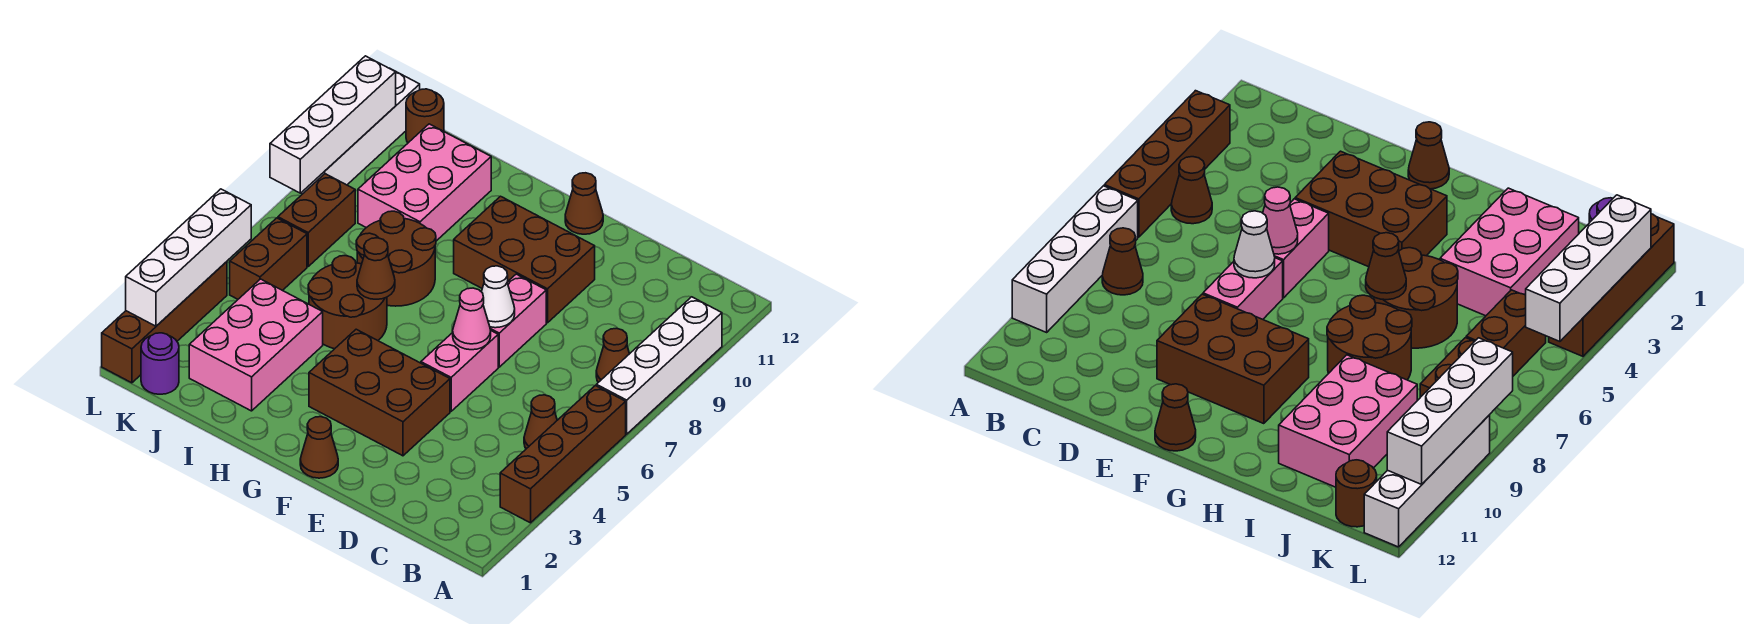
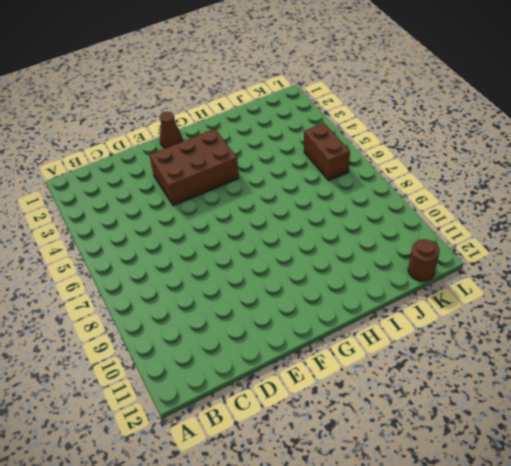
none -> brown 1x4 brick [500,386,626,523]
none -> white 1x4 brick [596,297,722,434]
none -> brown 1x1 cone [524,395,557,449]

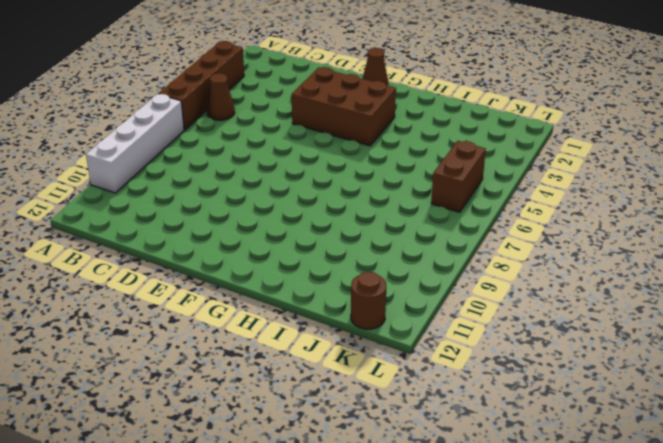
none -> brown 1x1 cone [596,328,630,382]
none -> pink 1x2 brick [421,331,498,411]
none -> pink 1x2 brick [490,274,546,367]

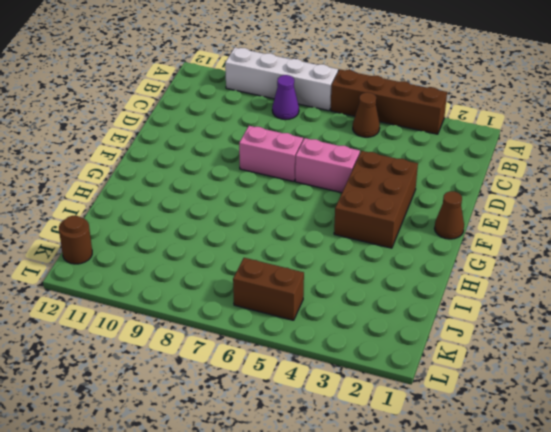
purple 1x1 cone [272,75,299,120] -> brown 1x1 cone [596,328,630,382]
none -> brown 2x3 brick [454,196,595,323]
none -> brown 1x1 cone [565,173,603,234]
none -> brown 2x2 round brick [308,256,387,349]

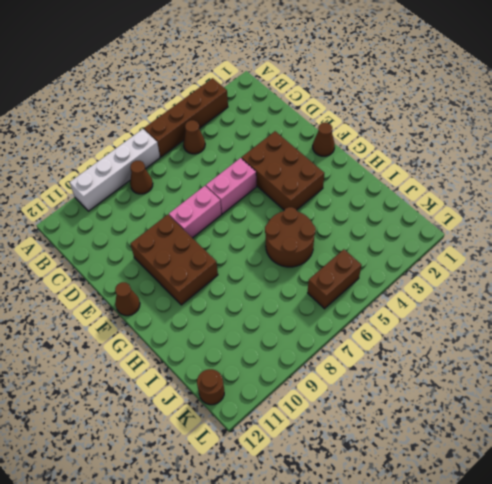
none -> brown 2x2 round brick [356,211,436,306]
none -> pink 2x3 brick [189,279,323,411]
none -> pink 2x3 brick [358,124,491,241]

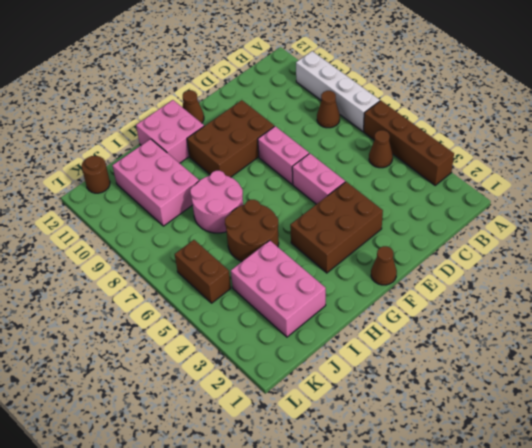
pink 2x2 brick [136,100,204,163] -> none
pink 2x2 round brick [190,171,243,233] -> brown 2x2 round brick [356,211,436,306]
none -> purple 1x1 round brick [141,333,179,394]
none -> brown 1x2 brick [278,174,355,266]
none -> brown 1x4 brick [102,262,227,383]

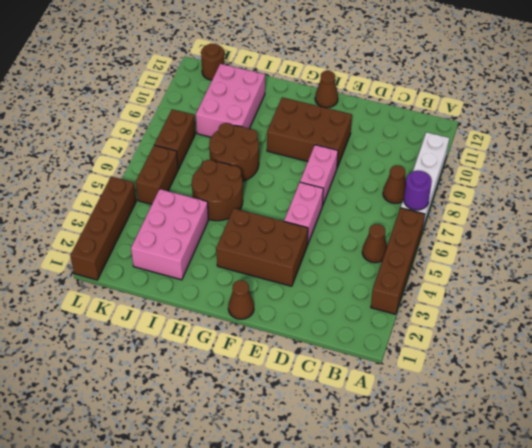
purple 1x1 round brick [404,171,432,210] -> purple 1x1 round brick moved to [141,333,179,394]
none -> white 1x4 brick [301,70,420,194]
none -> pink 1x1 cone [452,288,491,350]
none -> white 1x1 cone [481,266,515,328]

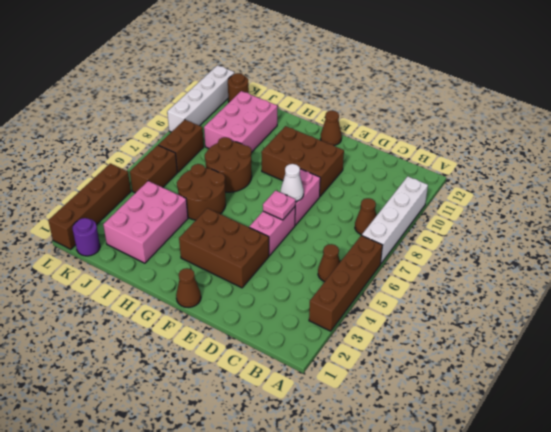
pink 1x1 plate [263,190,295,220] -> pink 1x1 cone [452,288,491,350]
none -> brown 1x1 cone [357,238,395,299]
none -> white 1x4 brick [126,189,251,326]
none -> white 1x4 brick [270,56,396,193]

